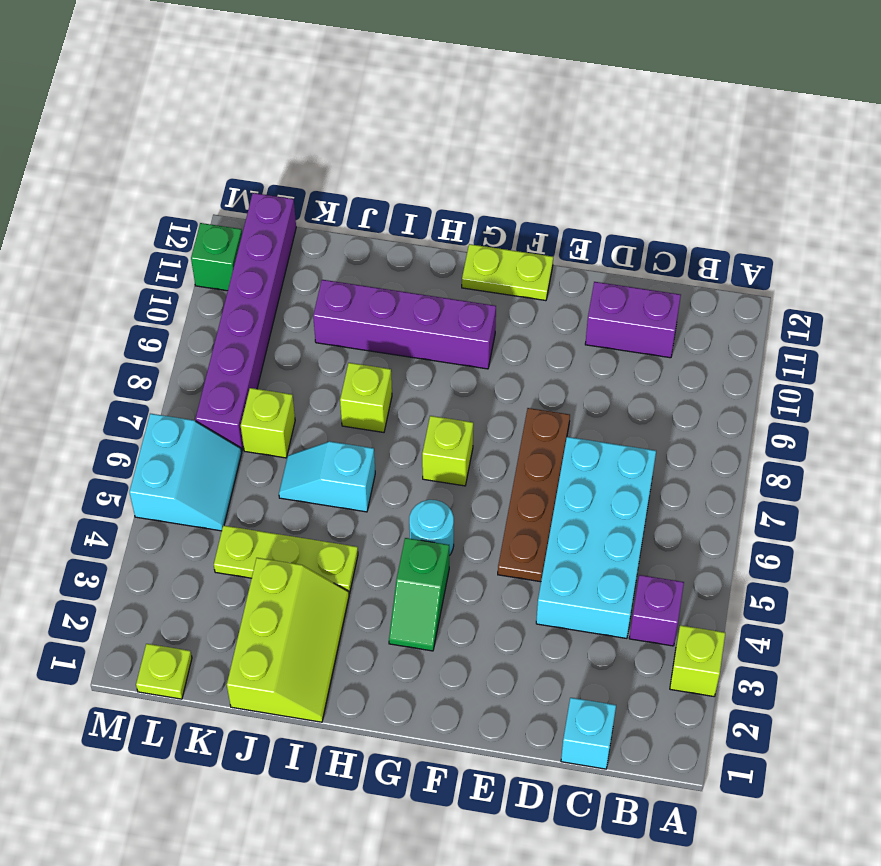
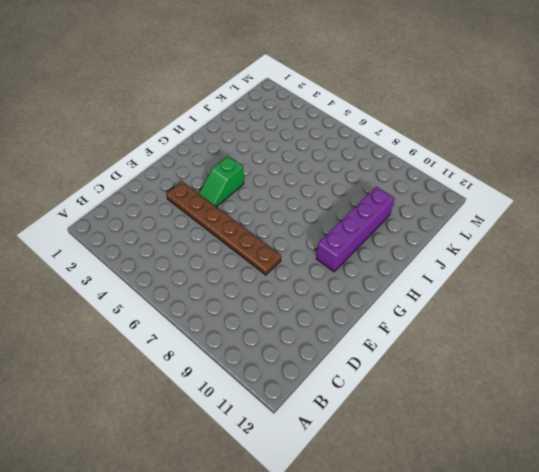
brown 1x6 plate [166,182,281,275] -> brown 1x4 plate [498,408,570,582]
green 1x2 slope [199,156,244,207] -> green 1x2 slope turned to [389,538,449,651]
none -> lime 1x1 brick [670,625,725,696]
none -> purple 1x1 brick [629,575,684,646]
none -> cyan 1x1 brick [561,698,616,769]

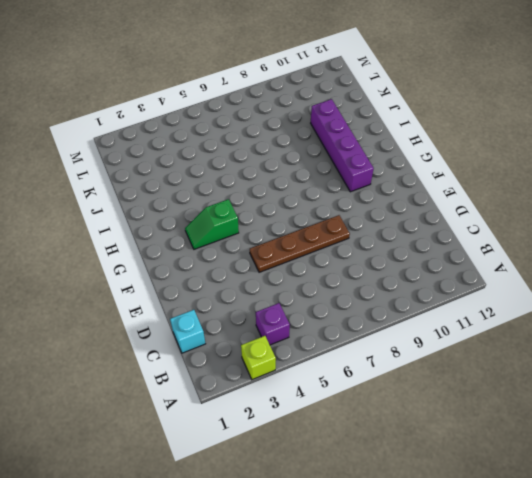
none -> cyan 2x4 brick [536,437,656,638]
none -> purple 1x2 brick [585,282,681,358]
none -> lime 1x2 plate [462,244,553,301]

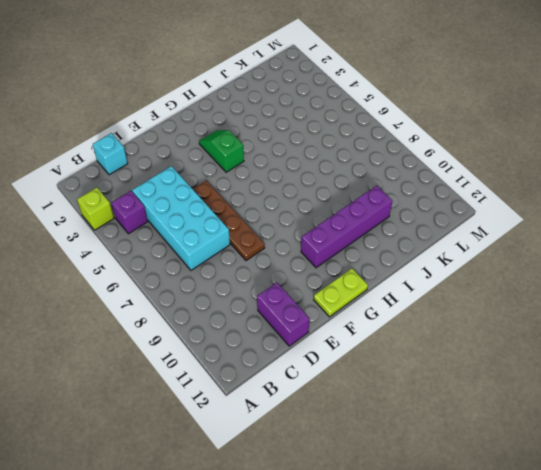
purple 1x2 brick [257,283,310,346] -> purple 1x2 brick turned to [585,282,681,358]
none -> cyan 1x1 round brick [409,500,454,556]
none -> lime 1x1 brick [422,416,473,486]
none -> lime 2x3 slope [227,558,349,722]

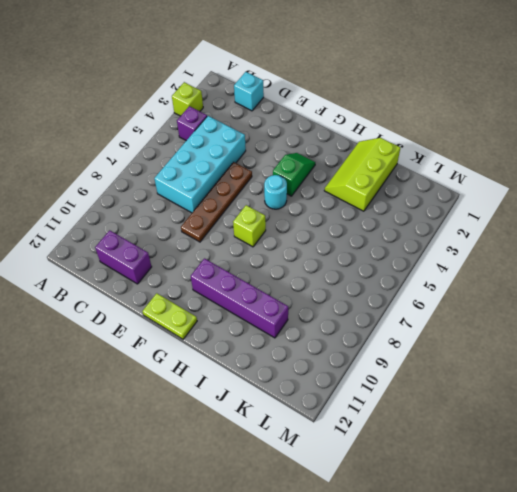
none -> lime 1x3 plate [214,525,358,594]
none -> cyan 1x2 slope [279,442,375,512]
none -> lime 1x1 brick [340,363,392,432]

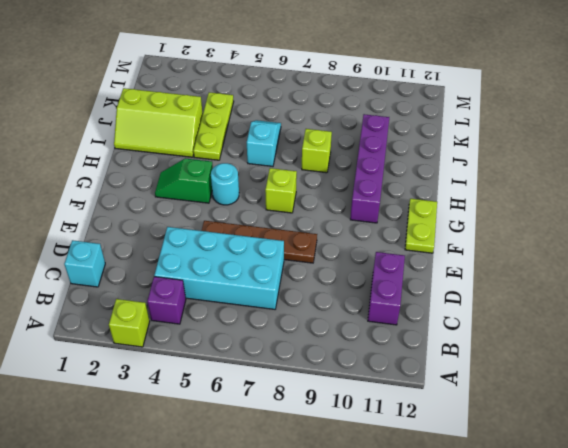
none -> lime 1x1 brick [241,388,295,458]
none -> lime 1x1 plate [136,644,192,699]
none -> cyan 2x2 slope [129,414,242,531]

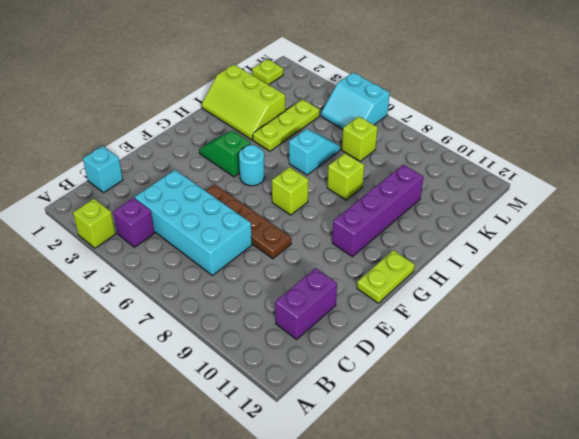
none -> purple 1x6 brick [196,193,296,451]
none -> green 1x1 brick [191,223,242,291]

